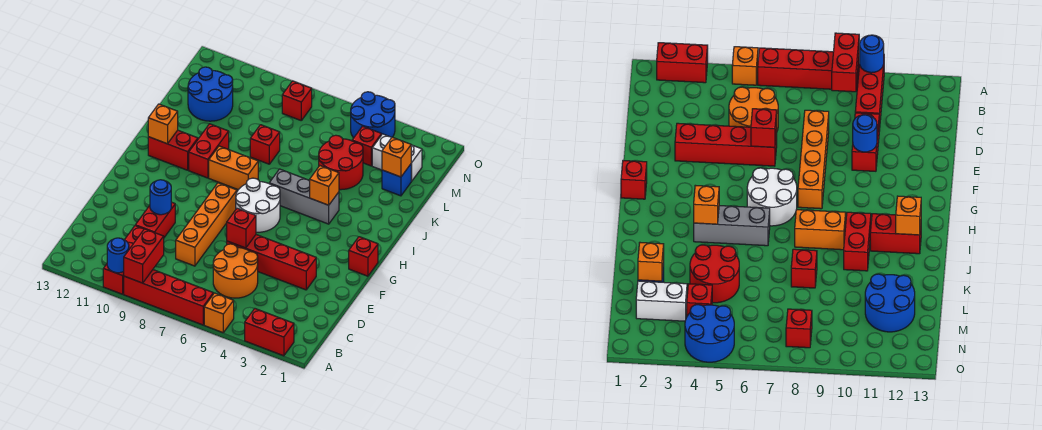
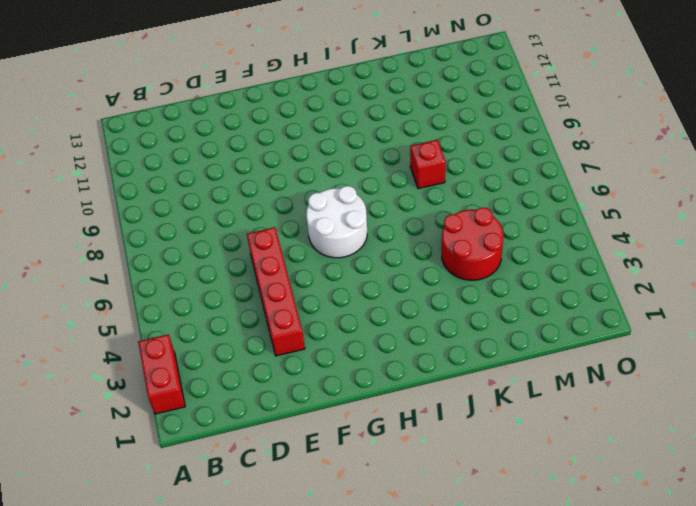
none -> orange 1x1 brick [204,293,234,333]
none -> red 1x4 brick [124,270,213,325]
none -> red 1x3 brick [103,226,144,294]

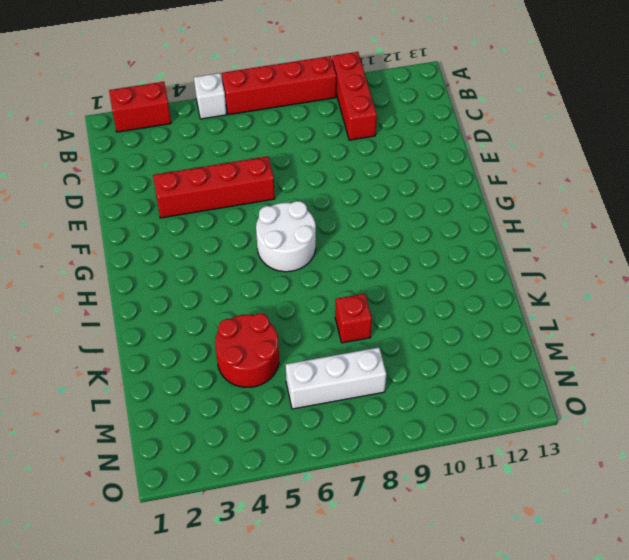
white 1x1 brick [194,73,227,119] -> orange 1x1 brick [204,293,234,333]
white 1x3 brick [286,348,386,409] -> none
none -> orange 2x2 round brick [213,244,258,298]
none -> orange 1x4 brick [176,183,237,266]
none -> red 1x2 brick [135,202,175,237]

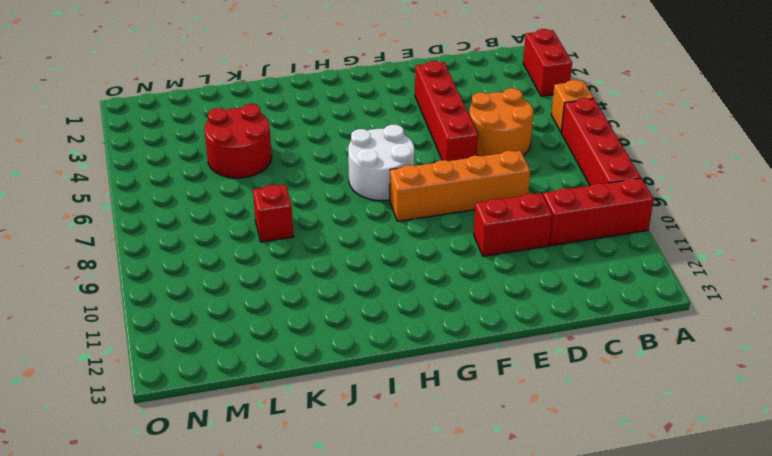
none -> red 1x1 brick [349,237,378,276]
none -> grey 1x3 brick [269,169,339,224]
none -> orange 1x2 brick [209,146,258,190]

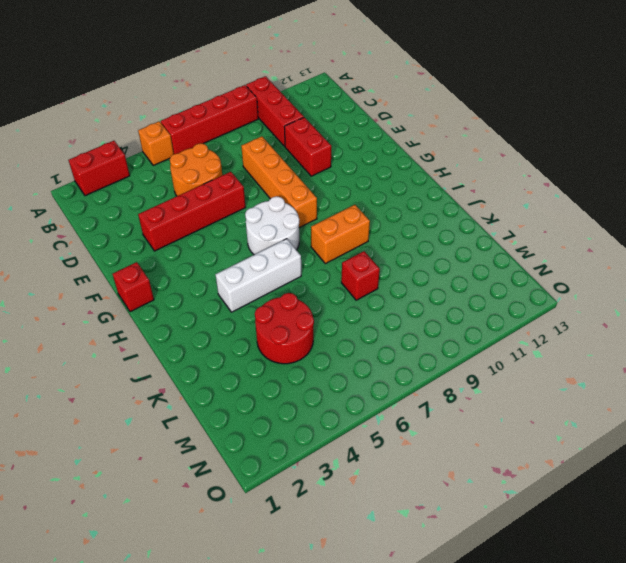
white 1x3 brick [216,239,301,312] -> grey 1x3 brick [269,169,339,224]
none -> red 1x2 brick [189,124,229,178]
none -> red 1x2 brick [148,130,198,170]
none -> blue 1x1 brick [382,164,411,196]

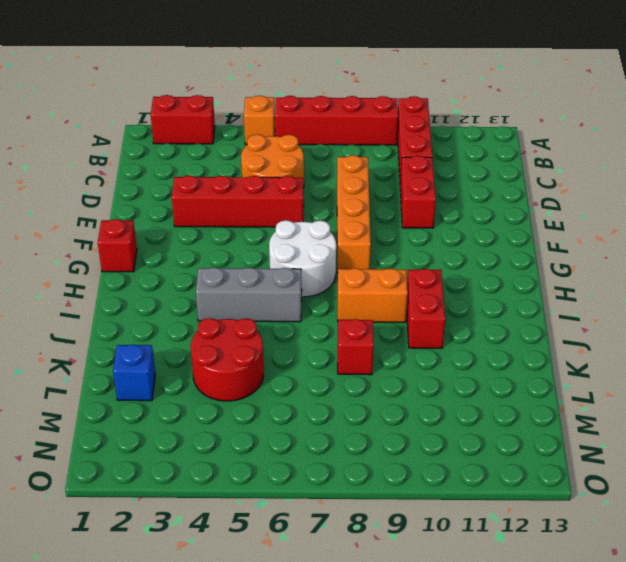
none -> red 1x2 brick [148,130,198,170]
none -> blue 2x2 round brick [188,67,233,121]
none -> white 1x2 brick [372,134,422,181]

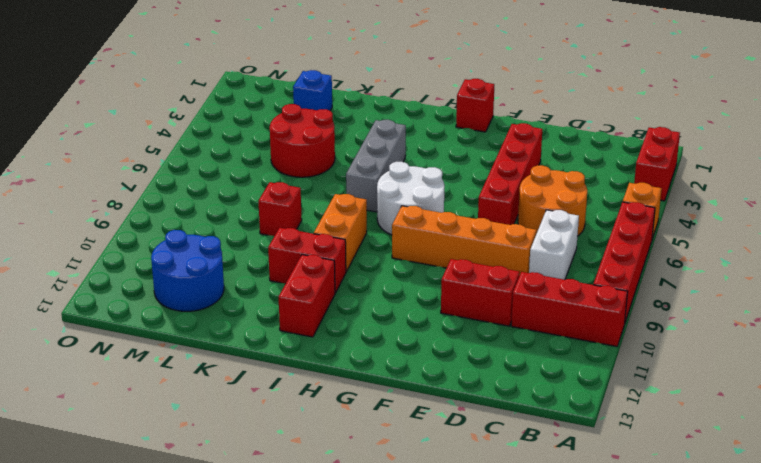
white 1x2 brick [529,210,579,280] -> white 1x2 brick moved to [372,134,422,181]
none -> red 1x1 brick [352,126,382,166]
none -> blue 2x2 round brick [351,92,395,138]
none -> red 1x1 brick [282,81,312,120]

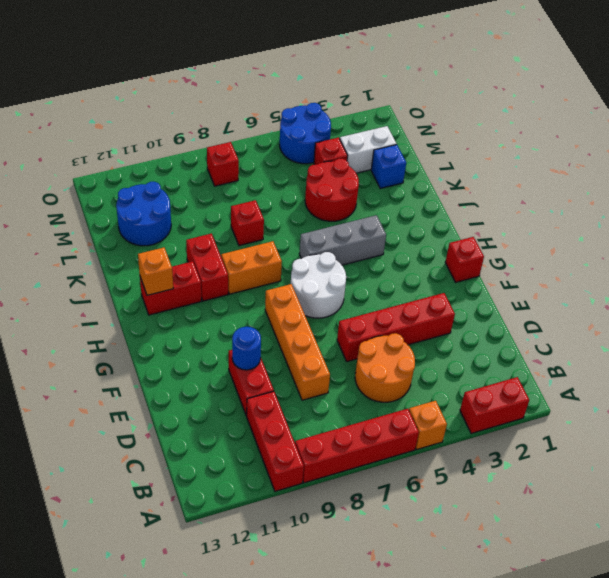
none -> red 1x2 brick [124,229,164,283]
none -> blue 1x1 round brick [107,238,129,273]
none -> red 1x1 brick [227,208,256,248]

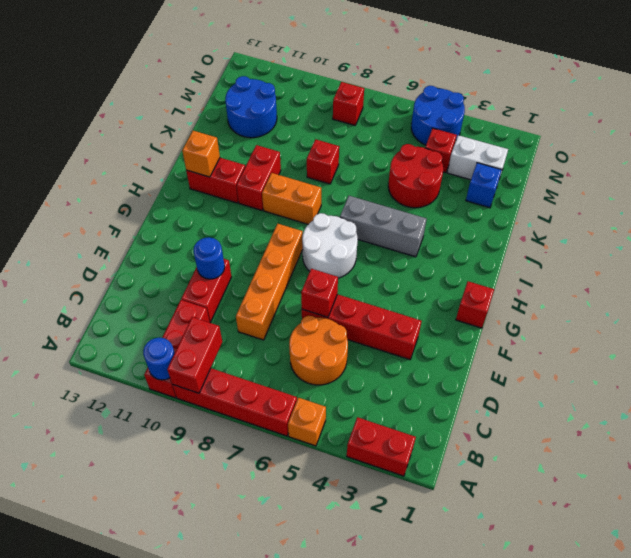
none -> orange 1x1 brick [310,166,339,205]
none -> orange 1x1 brick [382,137,411,177]

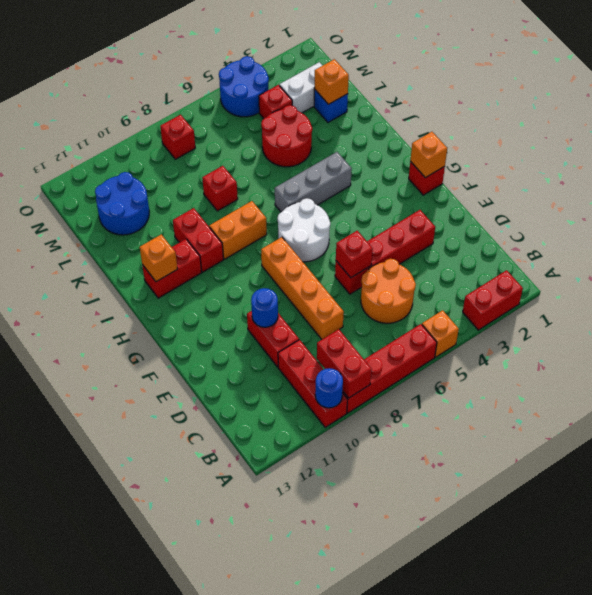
orange 1x1 brick [410,132,447,178] -> orange 1x1 brick moved to [310,166,339,205]

